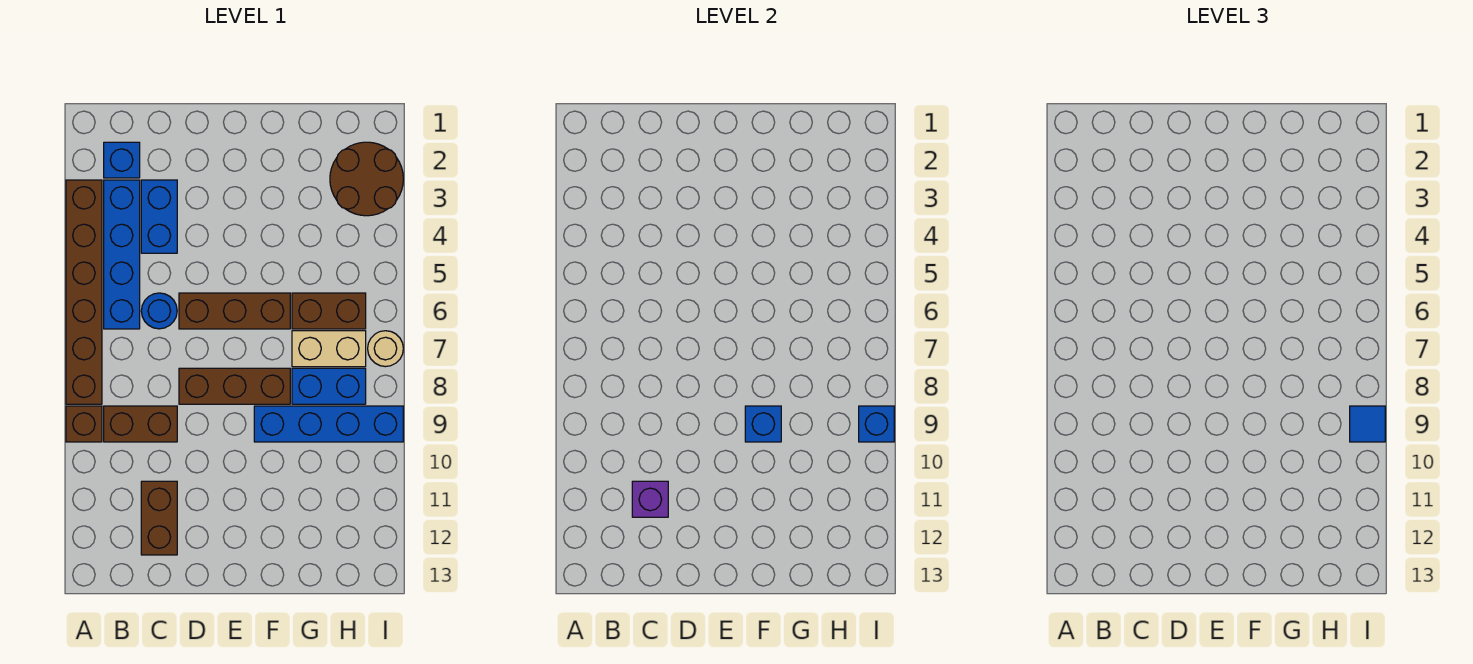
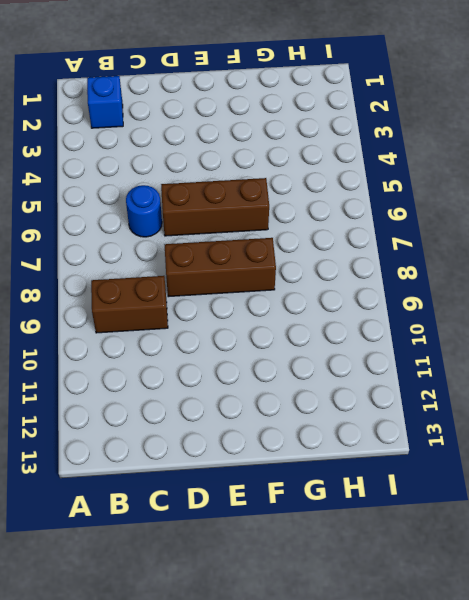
none -> brown 1x6 brick [66,180,102,404]
none -> brown 1x1 brick [66,406,102,442]
none -> blue 1x4 brick [104,180,140,329]

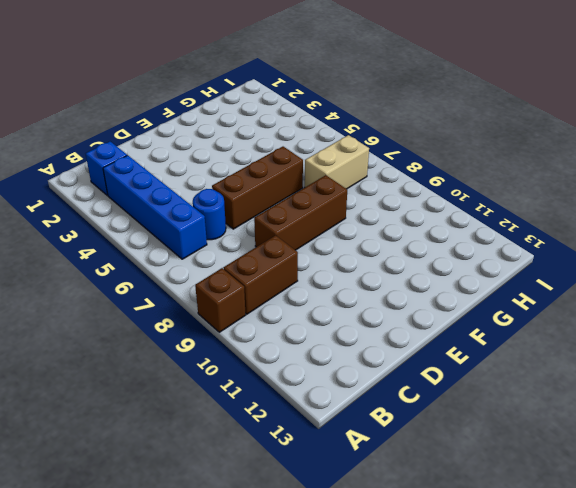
none -> brown 1x6 brick [66,180,102,404]
none -> blue 1x2 brick [141,180,177,253]
none -> brown 1x2 brick [141,481,177,555]

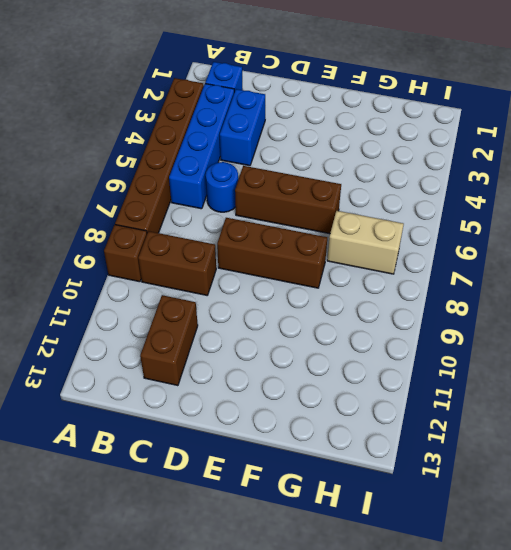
none -> blue 1x4 brick [254,406,403,442]
none -> brown 1x2 brick [292,293,366,329]
none -> blue 1x2 brick [292,368,366,404]

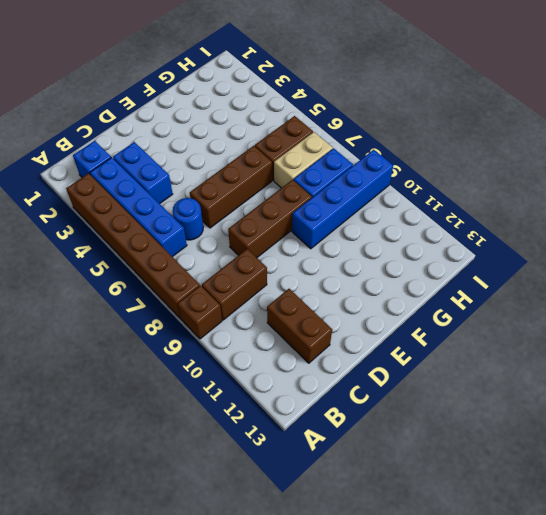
none -> brown 2x2 round brick [330,142,403,216]
none -> tan 1x1 round brick [368,331,403,367]
none -> purple 1x1 brick [632,481,668,517]

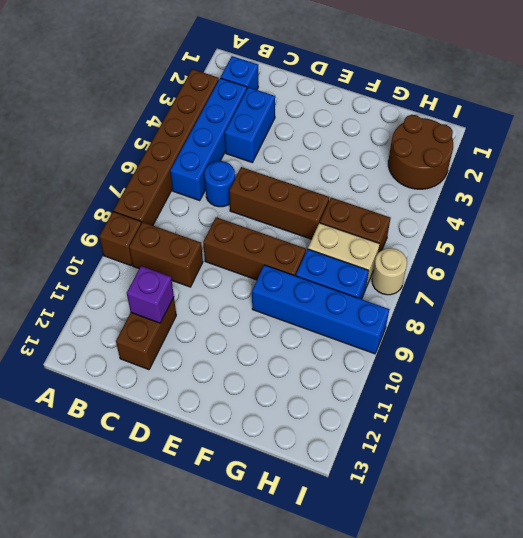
none -> blue 1x1 brick [745,406,781,442]
none -> blue 1x1 brick [859,406,894,442]
none -> blue 1x1 tile [1350,406,1385,442]

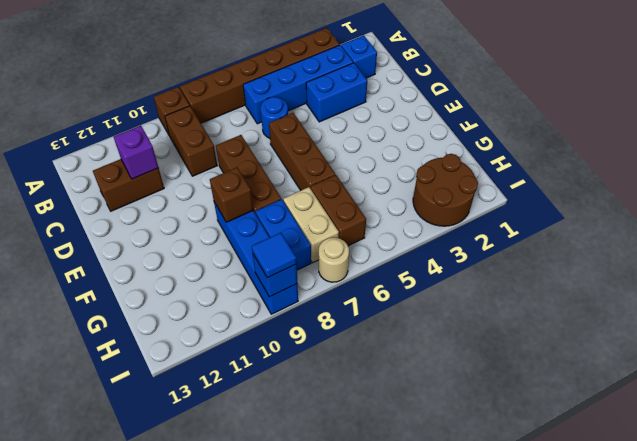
brown 1x1 brick [210,168,253,222] -> blue 1x1 brick [745,406,781,442]

